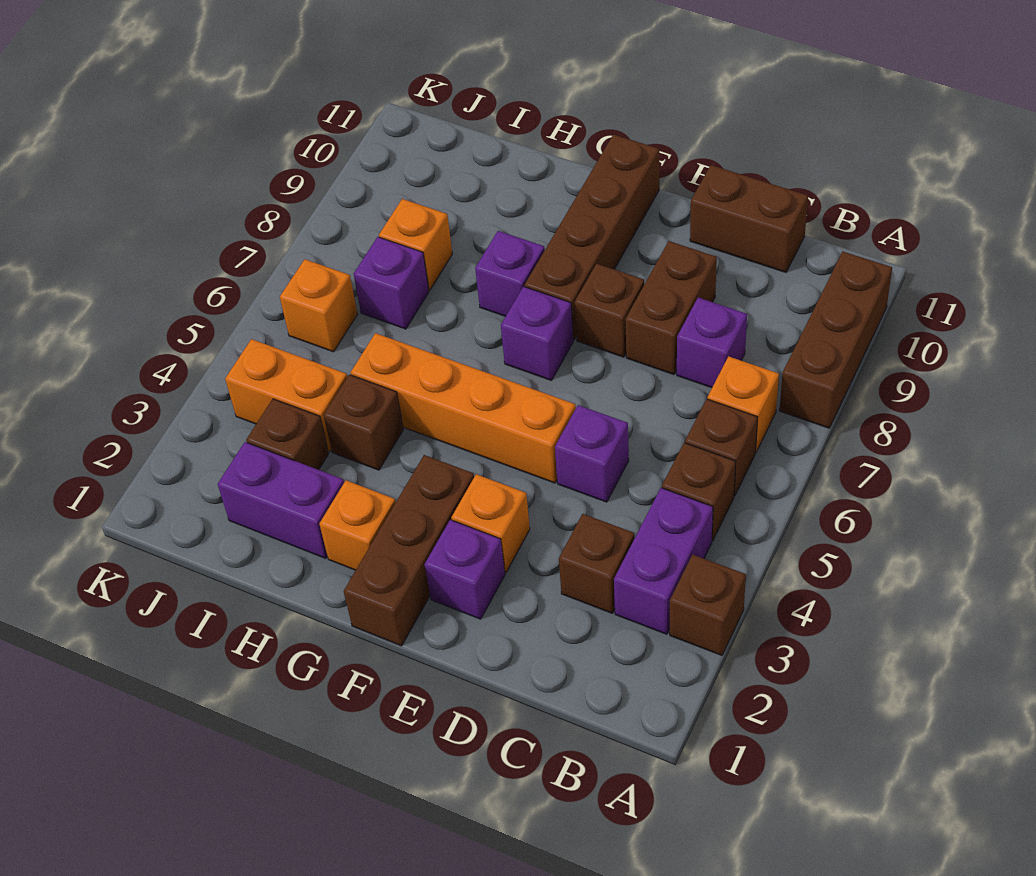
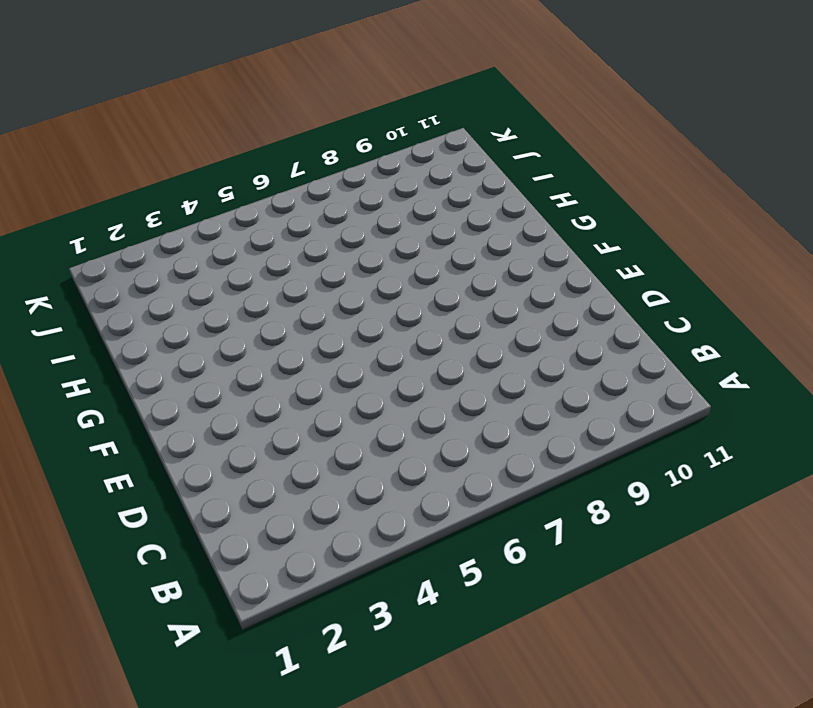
none -> brown 1x1 brick [670,555,746,655]
none -> brown 1x3 brick [780,252,892,428]
none -> purple 1x2 brick [614,488,713,634]

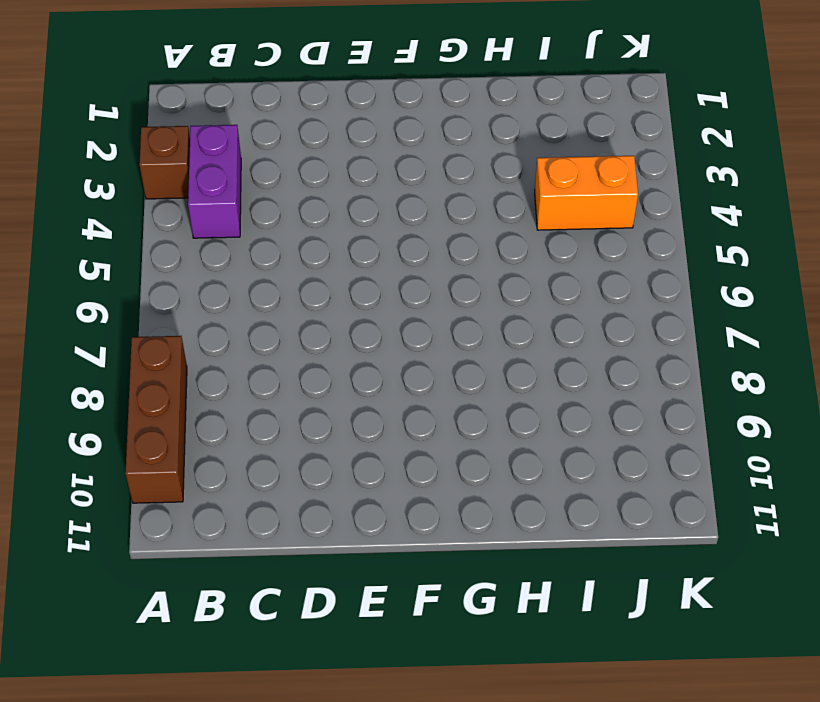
none -> brown 1x1 brick [662,443,736,541]
none -> brown 1x1 brick [685,399,758,496]
none -> orange 1x1 brick [707,356,779,453]

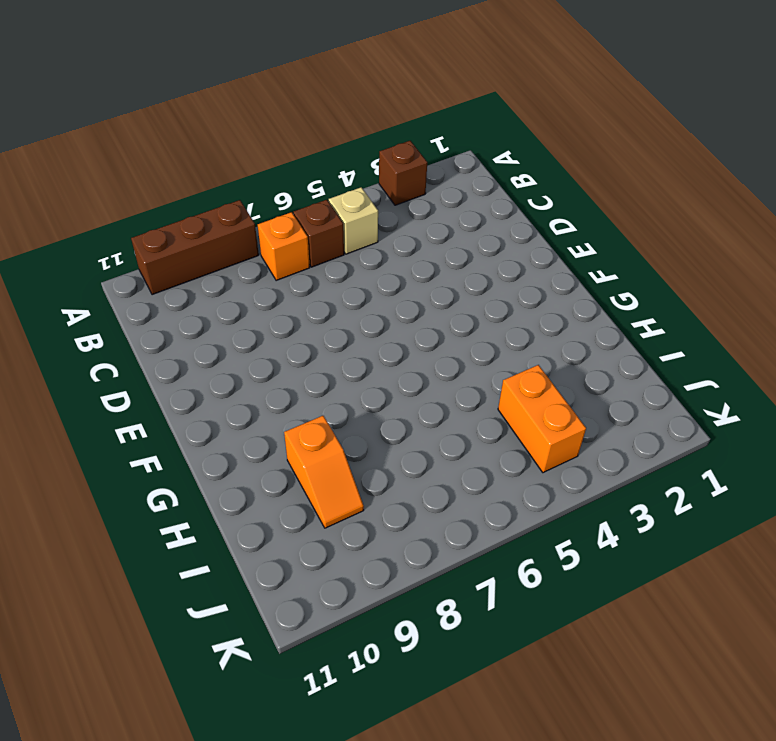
tan 1x1 brick [328,187,378,254] -> brown 1x1 brick [662,443,736,541]
orange 1x2 slope [284,416,364,528] -> none
none -> purple 1x2 brick [614,488,713,634]
none -> brown 1x1 brick [559,514,635,613]
none -> purple 1x1 brick [677,298,747,388]

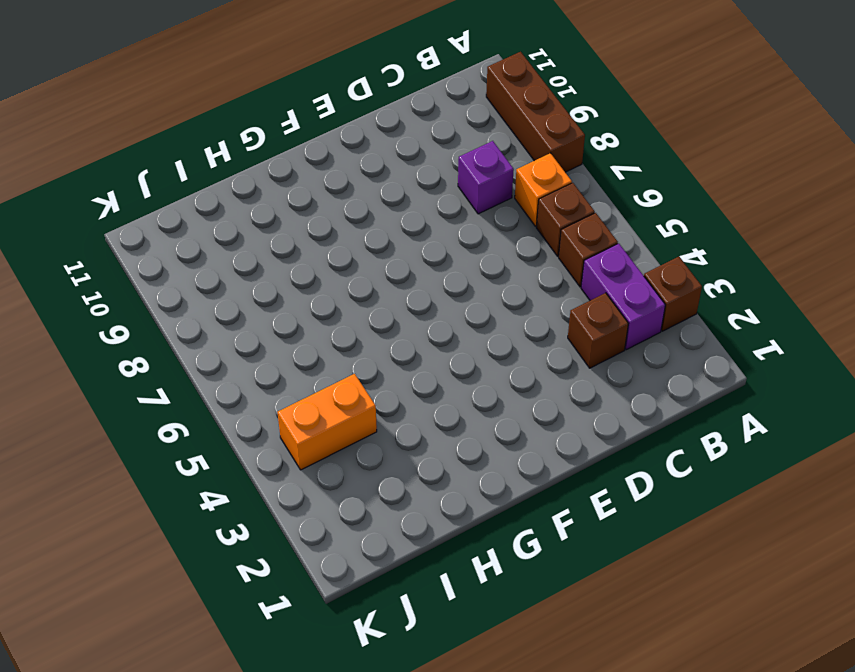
none -> brown 1x2 brick [690,165,808,272]
none -> purple 1x1 brick [555,405,629,502]
none -> brown 1x2 brick [625,241,717,375]

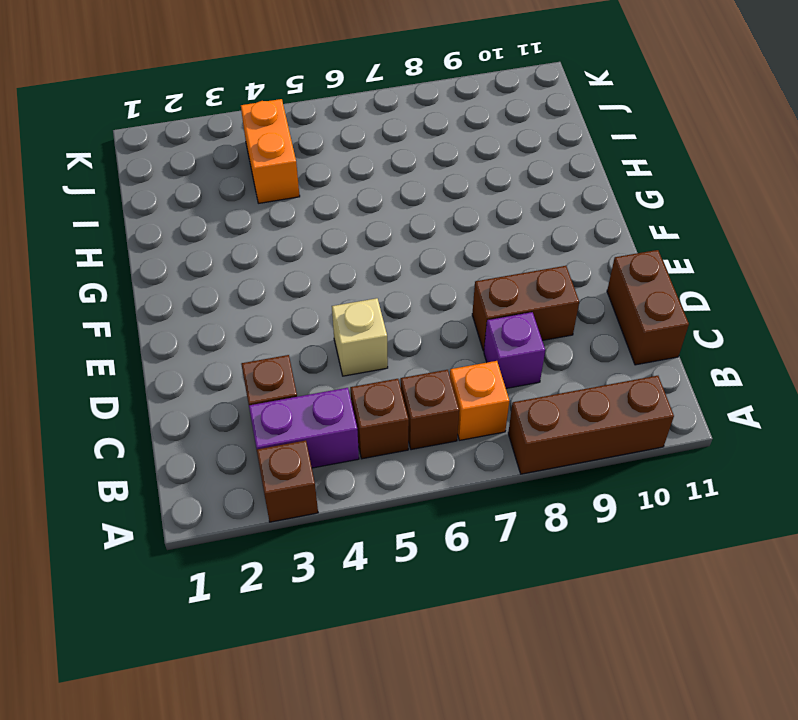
tan 1x1 brick [332,298,388,376] -> purple 1x1 brick [555,405,629,502]
none -> purple 1x1 brick [425,520,505,619]
none -> orange 1x1 brick [451,474,530,573]
none -> orange 1x4 brick [351,333,576,483]

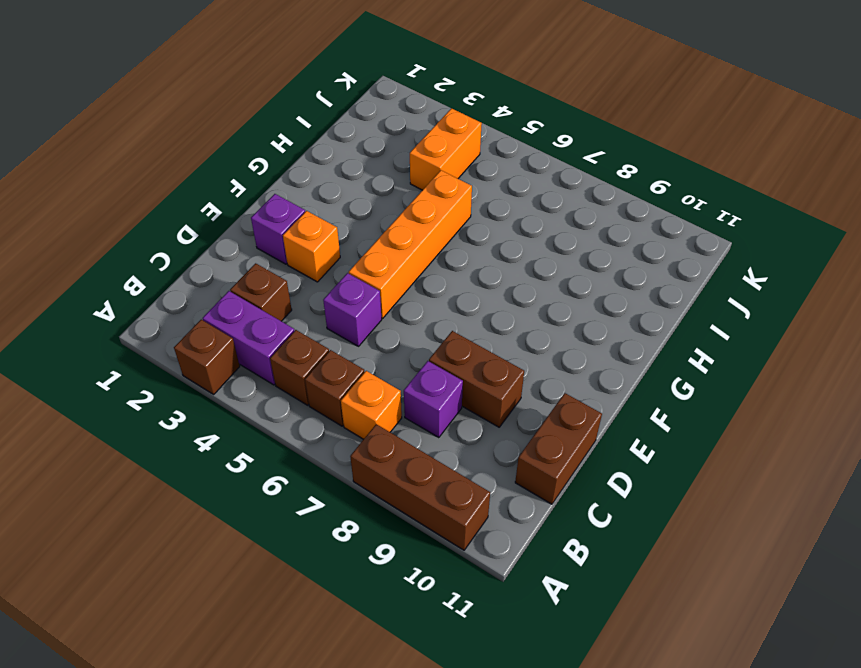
none -> brown 1x1 brick [575,264,644,357]
none -> brown 1x3 brick [344,455,474,646]
none -> purple 1x1 brick [501,287,573,381]

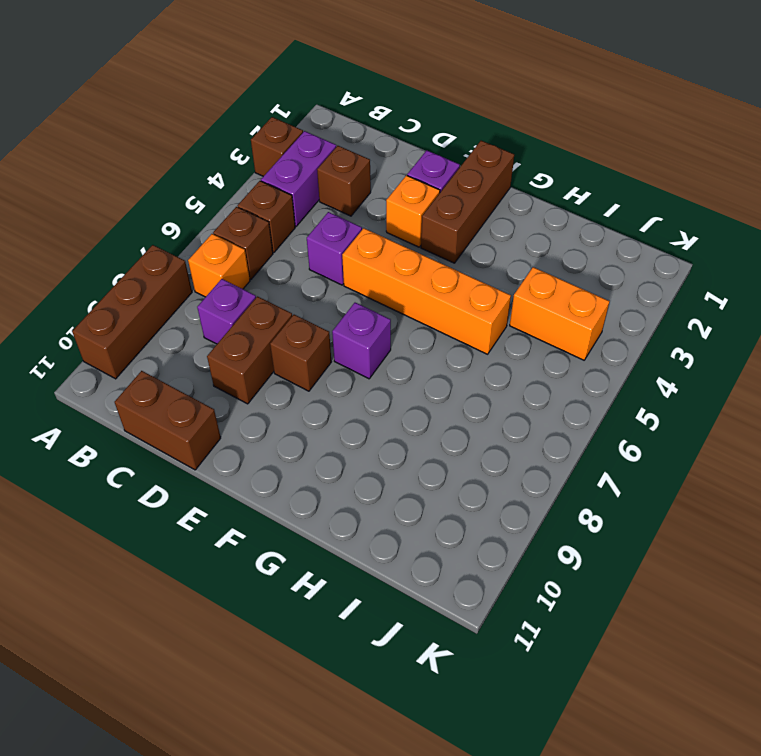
none -> brown 1x4 brick [525,134,659,340]
none -> orange 1x1 brick [319,480,396,570]
none -> purple 1x1 brick [475,231,545,316]

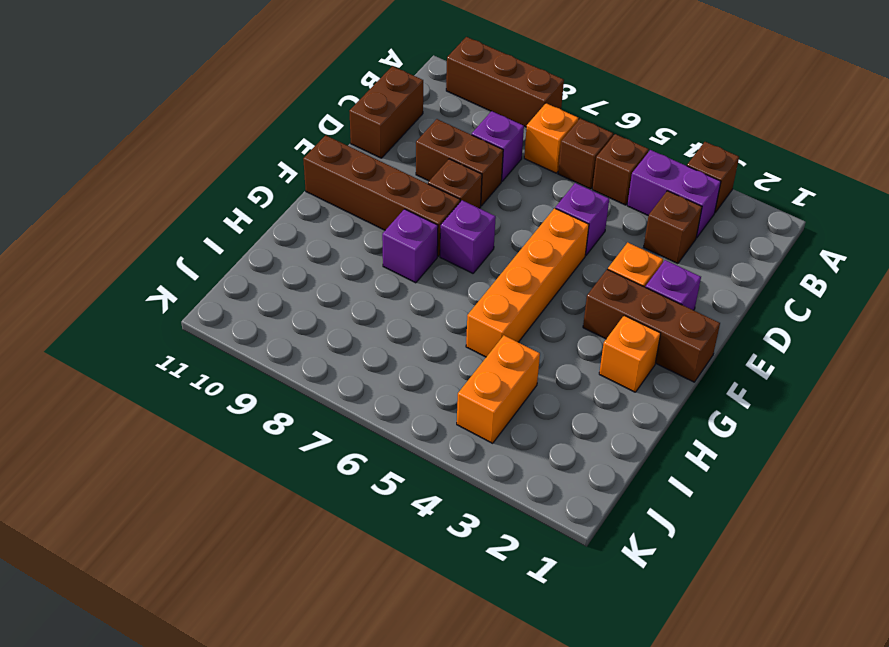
none -> purple 1x2 brick [218,442,344,559]
none -> brown 1x1 brick [324,375,403,470]
none -> brown 1x1 brick [246,399,329,470]

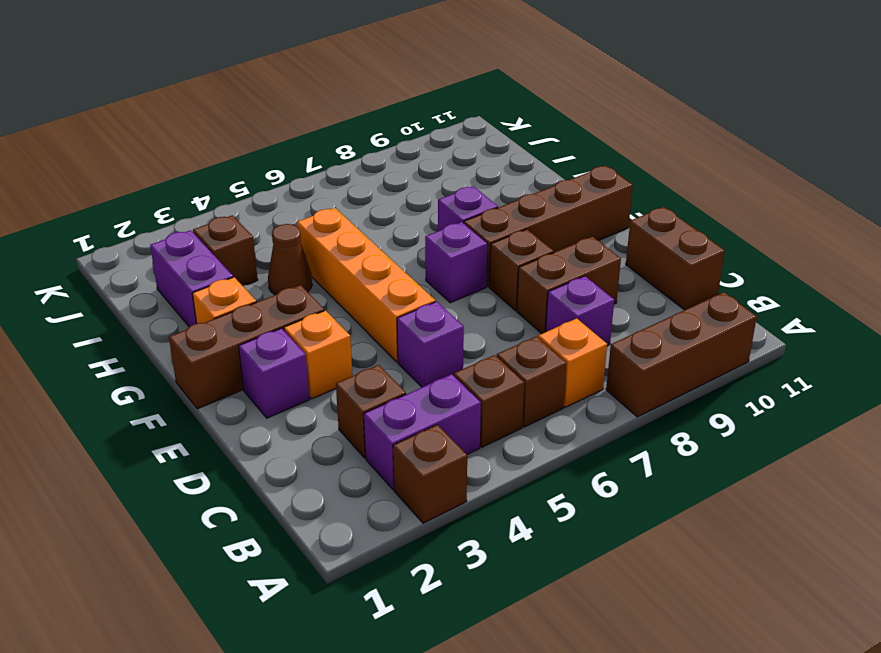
brown 1x1 cone [268,224,312,295] -> brown 1x1 brick [324,375,403,470]
none -> orange 1x2 brick [225,339,347,452]
none -> purple 1x1 brick [354,237,429,329]
none -> orange 1x1 brick [379,199,452,290]

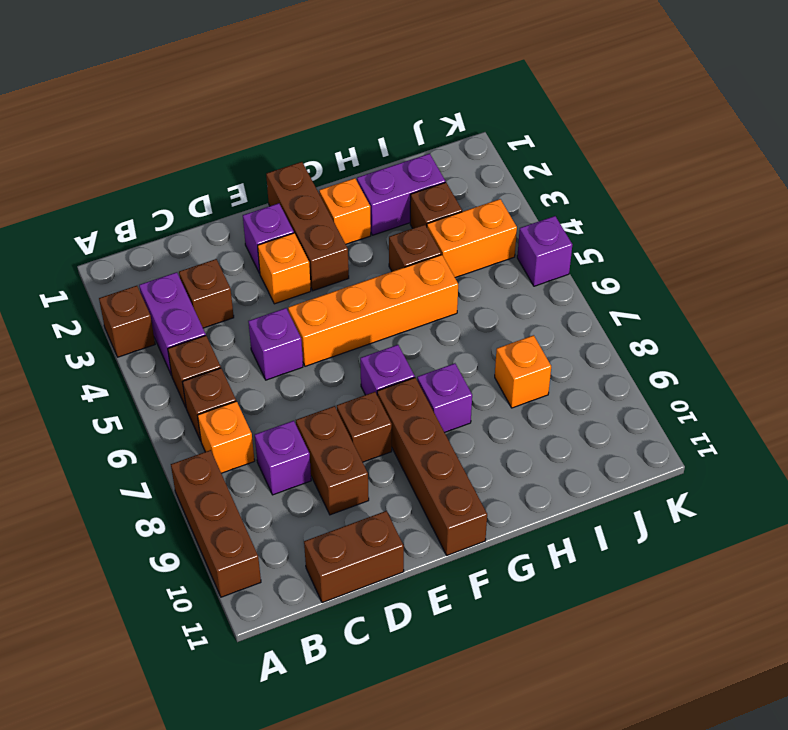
purple 1x1 brick [517,216,572,286] -> purple 1x1 brick moved to [354,237,429,329]
none -> orange 1x1 brick [280,259,358,352]

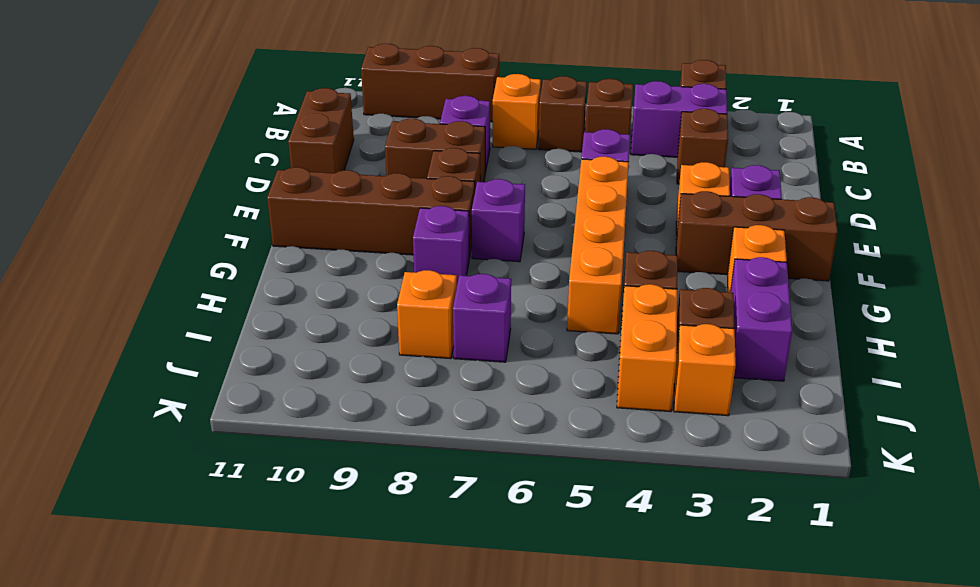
orange 1x1 brick [674,324,736,416] -> orange 1x1 brick moved to [280,259,358,352]

